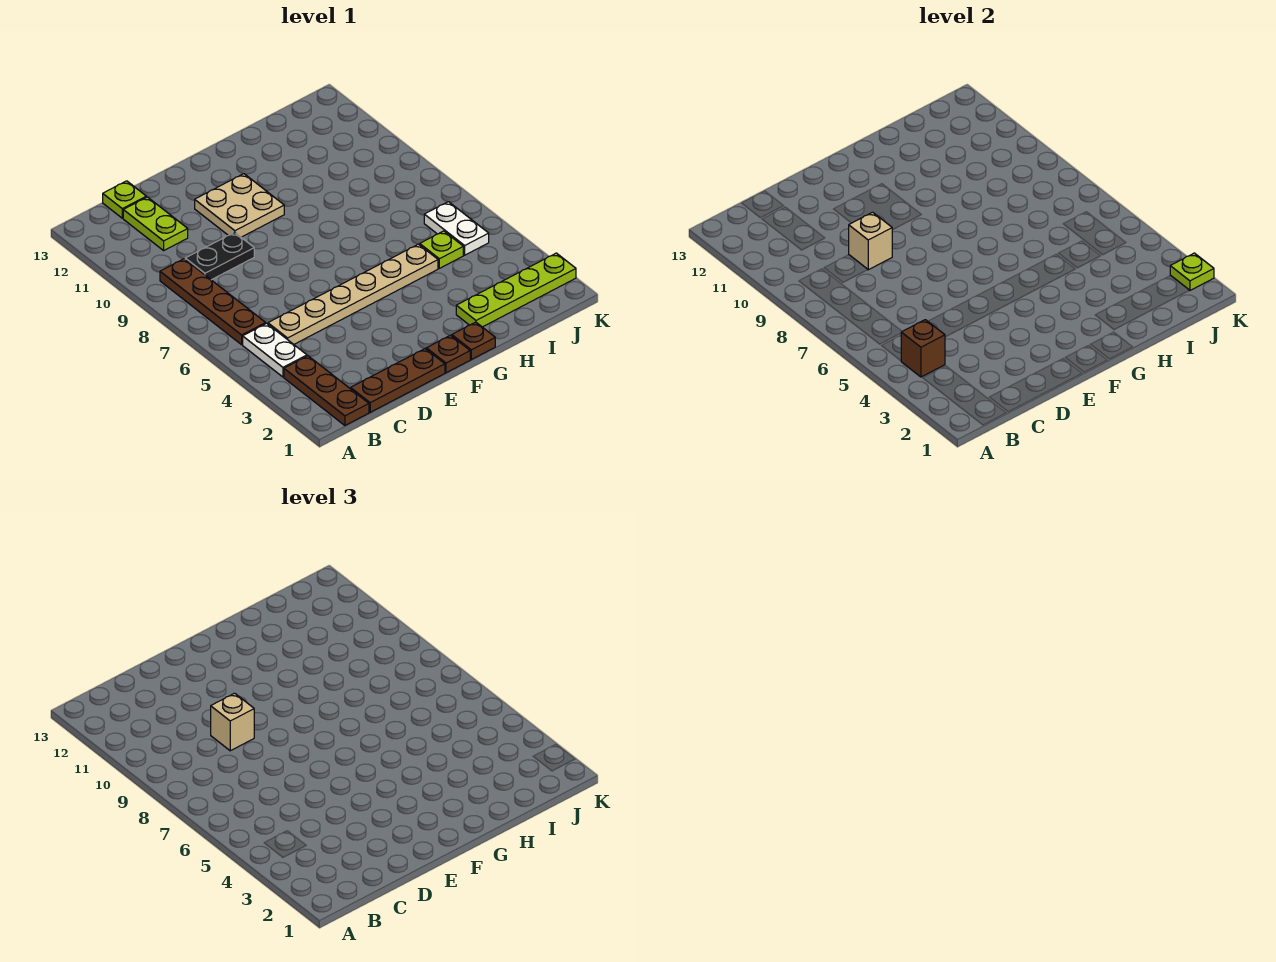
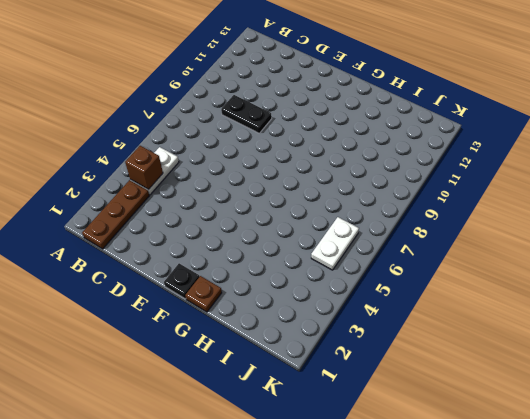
black 1x1 plate [164,263,200,299] -> brown 1x1 plate [426,335,470,373]
none -> brown 1x4 plate [160,259,266,345]
none -> brown 1x3 plate [351,349,445,412]
none -> tan 1x6 plate [268,244,438,344]

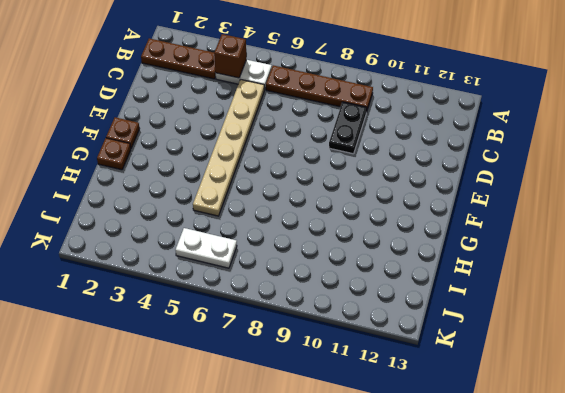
none -> brown 1x3 plate [351,349,445,412]
none -> lime 1x2 plate [123,197,188,250]
none -> lime 1x1 plate [103,181,146,218]

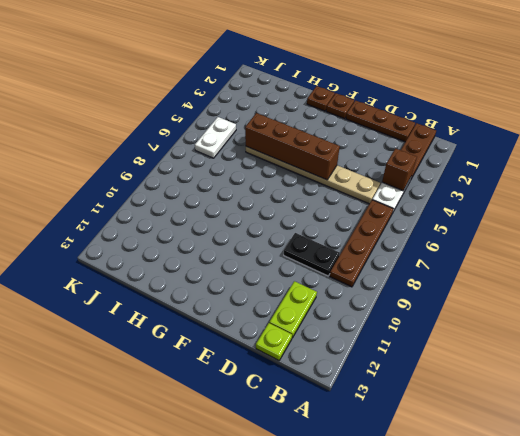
brown 1x4 brick [245,113,340,180] -> none
none -> tan 2x2 plate [195,174,284,237]
none -> lime 1x4 plate [456,253,576,327]
none -> lime 1x1 plate [420,231,463,268]

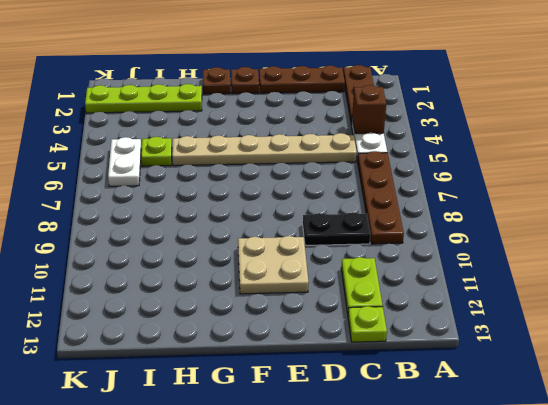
none -> tan 1x1 brick [849,212,892,270]
none -> lime 1x1 plate [1170,253,1214,290]
none -> tan 1x1 brick [211,693,254,751]

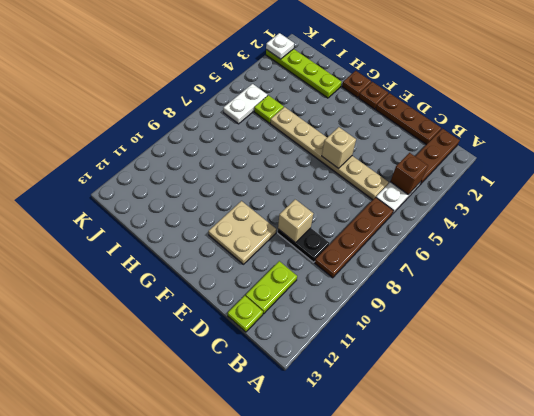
tan 1x1 brick [322,127,356,169] -> tan 1x1 brick moved to [211,693,254,751]
white 1x1 plate [266,33,294,59] -> lime 1x1 plate [1170,253,1214,290]

